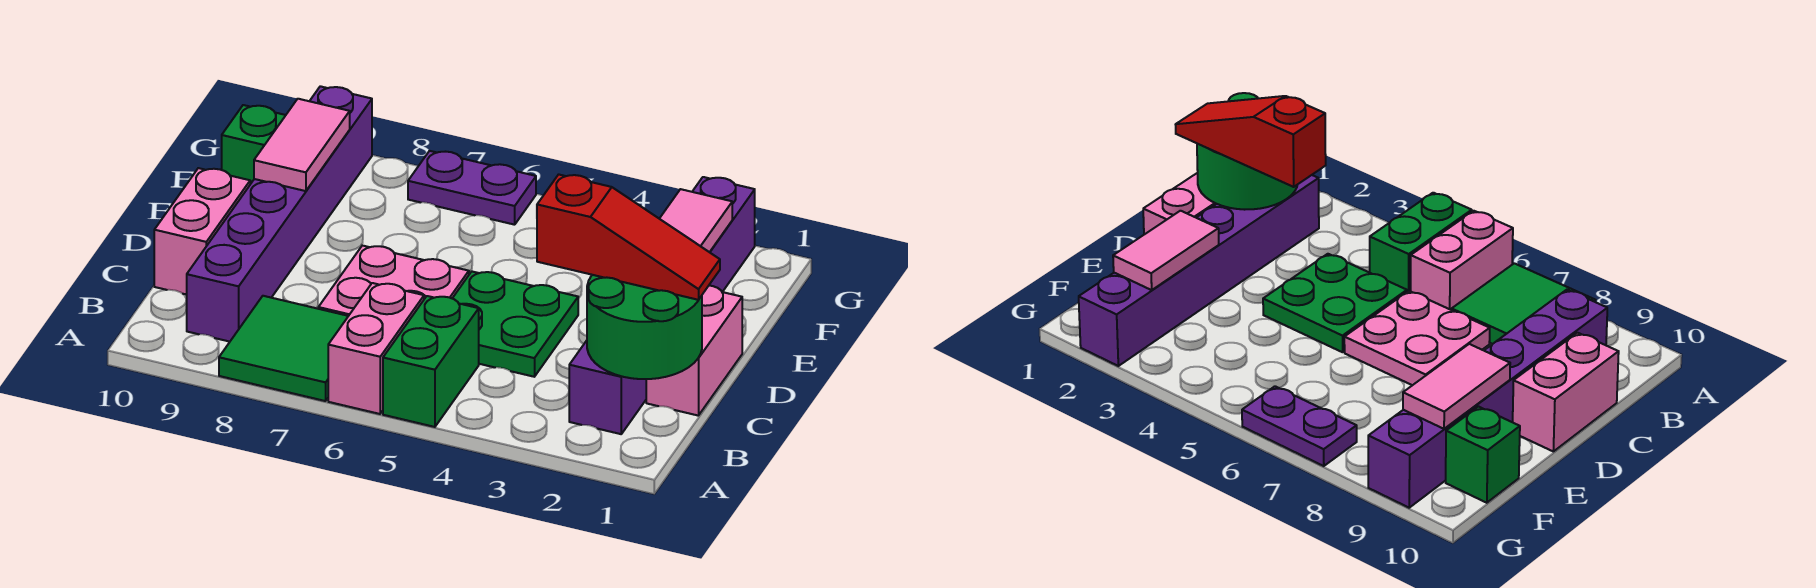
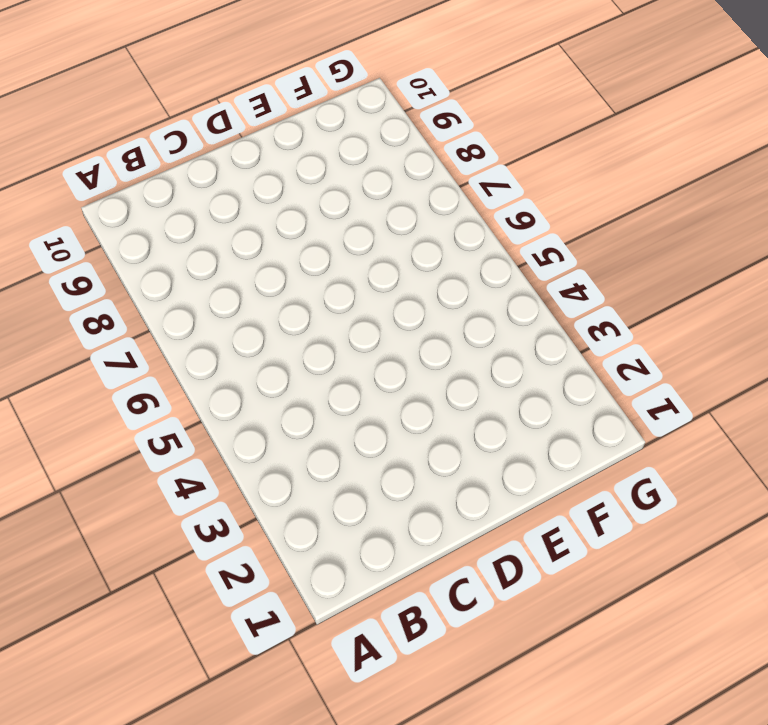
none -> green 1x2 brick [383,296,479,427]
none -> pink 1x2 brick [328,283,424,414]
none -> green 2x2 tile [219,296,348,401]

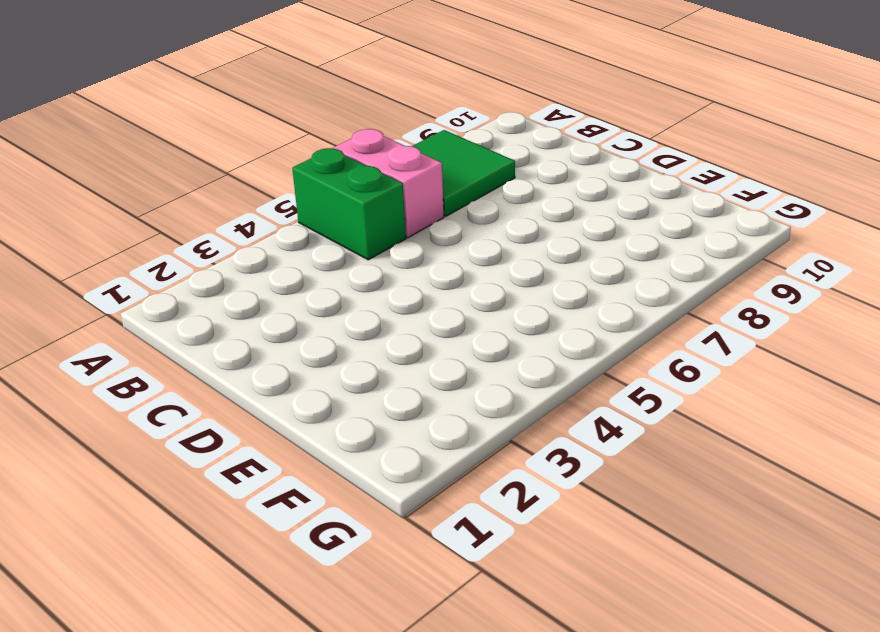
none -> purple 1x6 brick [569,177,755,434]
none -> purple 1x6 brick [187,86,372,342]
none -> pink 1x2 brick [646,286,742,416]

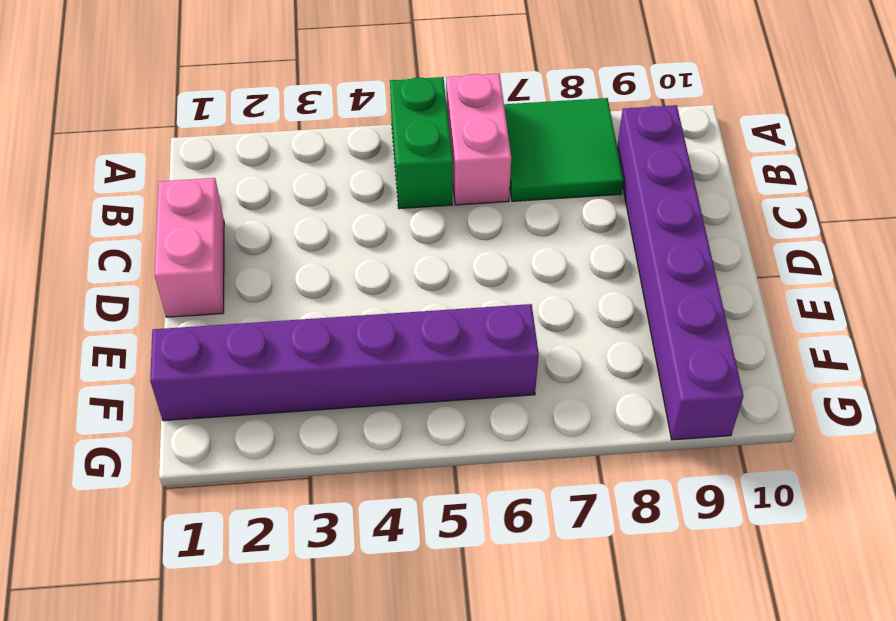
purple 1x6 brick [150,304,539,421] -> purple 1x6 brick turned to [569,177,755,434]
none -> green 2x2 plate [452,272,578,377]
none -> pink 2x2 plate [318,246,469,316]
none -> pink 1x2 brick [154,168,250,295]

